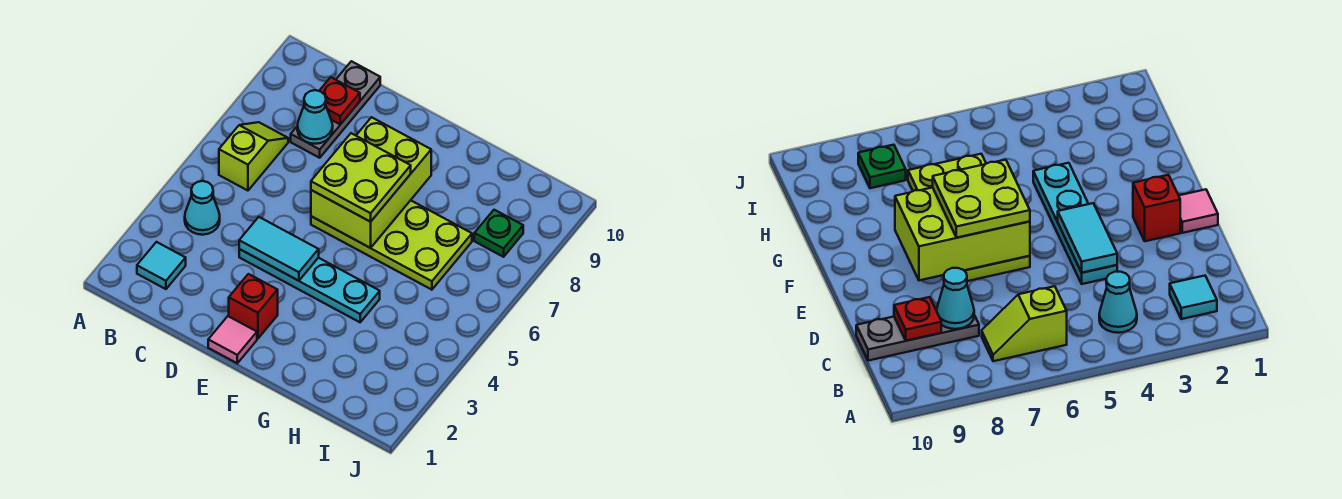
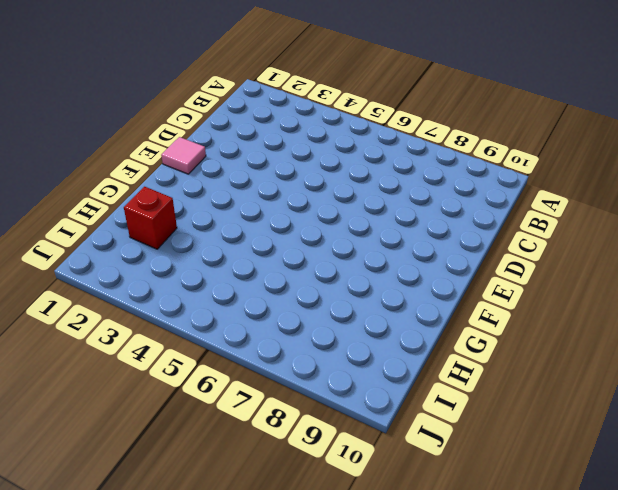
red 1x1 brick [124,187,177,249] -> red 1x1 brick moved to [229,274,278,339]
none -> cyan 1x1 tile [137,242,186,289]
none -> cyan 1x1 cone [185,181,220,235]
none -> lime 1x2 slope [219,122,288,191]

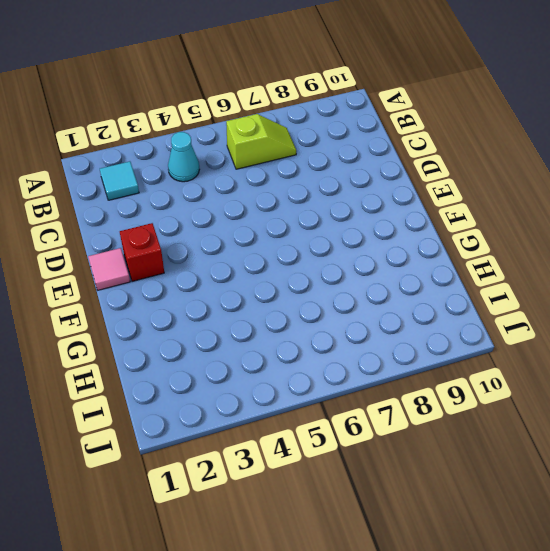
none -> grey 1x3 plate [291,61,380,158]
none -> cyan 1x4 plate [239,249,380,322]
none -> lime 2x4 plate [311,200,472,290]

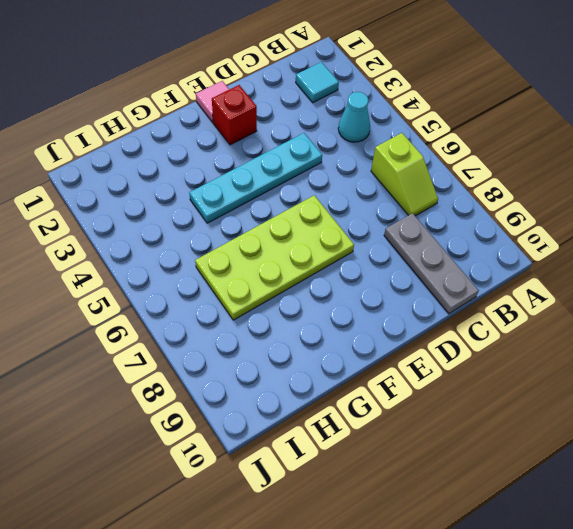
none -> green 1x1 plate [474,210,523,257]
none -> cyan 1x1 cone [297,90,333,144]
none -> red 1x1 plate [319,77,360,124]

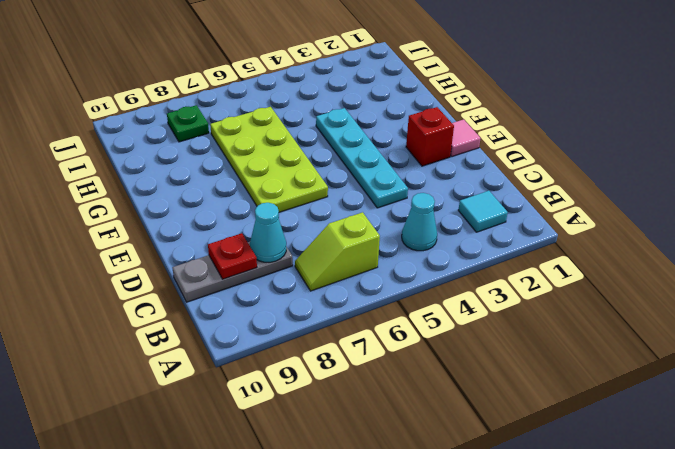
none -> cyan 1x2 tile [239,217,319,281]
none -> lime 2x3 brick [311,117,431,248]
none -> lime 2x2 plate [311,133,411,222]

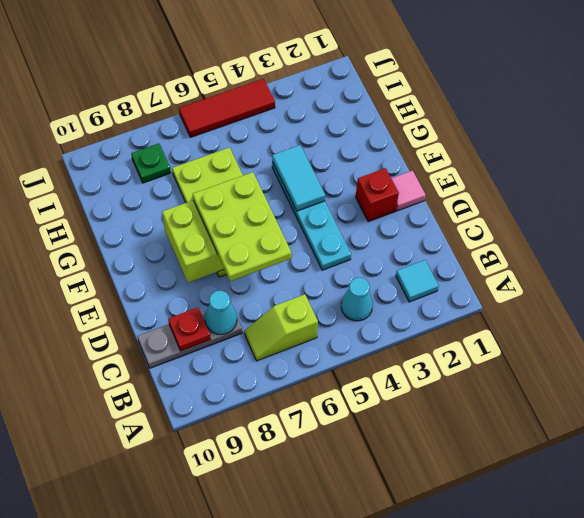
lime 2x3 plate [193,172,292,281] -> lime 2x2 plate [311,133,411,222]
cyan 1x2 tile [272,145,325,211] -> cyan 1x2 tile moved to [239,217,319,281]
red 1x3 tile [179,79,275,137] -> none

